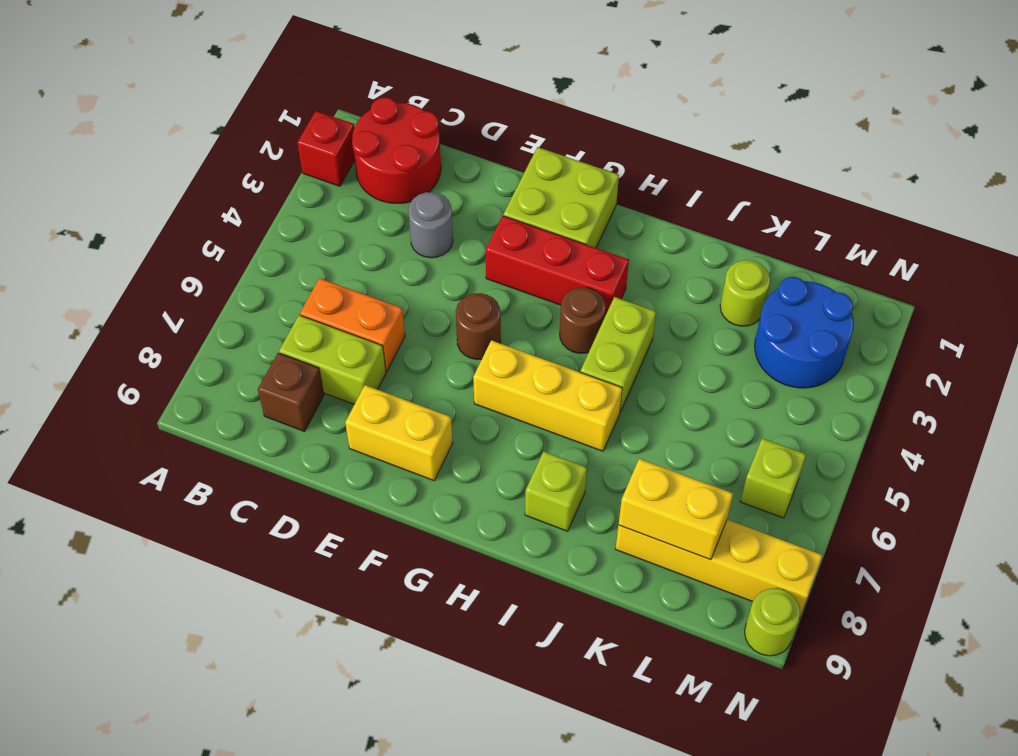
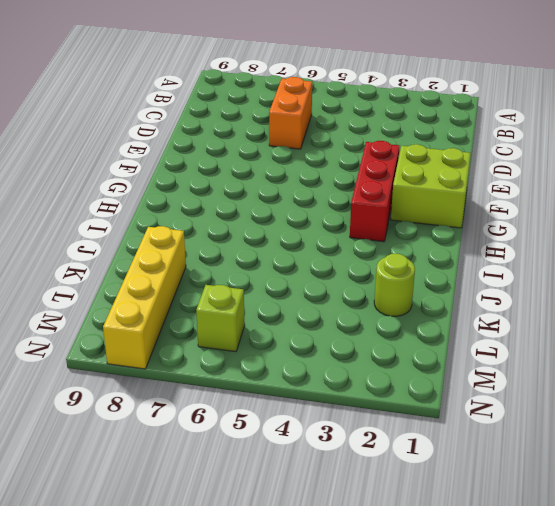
none -> red 1x1 brick [297,111,355,186]
none -> red 2x2 round brick [352,97,441,203]
none -> lime 1x2 brick [279,315,386,404]

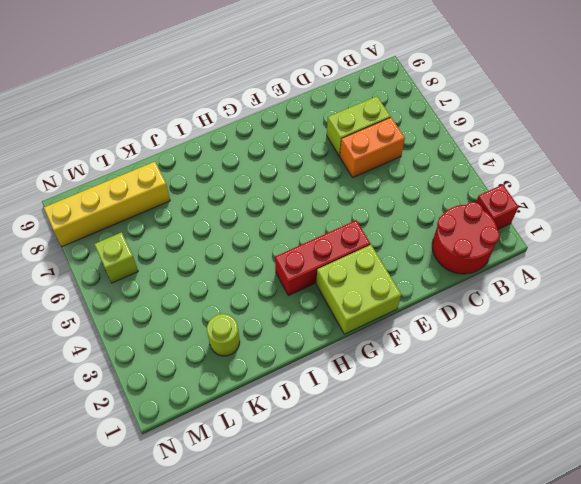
none -> brown 1x1 brick [258,353,324,431]
none -> grey 1x1 round brick [408,192,453,258]
none -> yellow 1x2 brick [345,385,453,481]

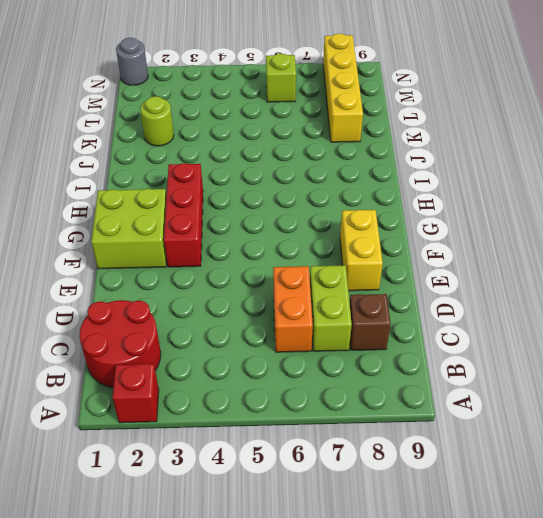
grey 1x1 round brick [116,38,148,85] -> grey 1x1 round brick moved to [408,192,453,258]
none -> brown 1x1 round brick [456,293,501,360]
none -> yellow 1x3 brick [473,340,622,451]
none -> brown 1x1 round brick [560,287,606,353]

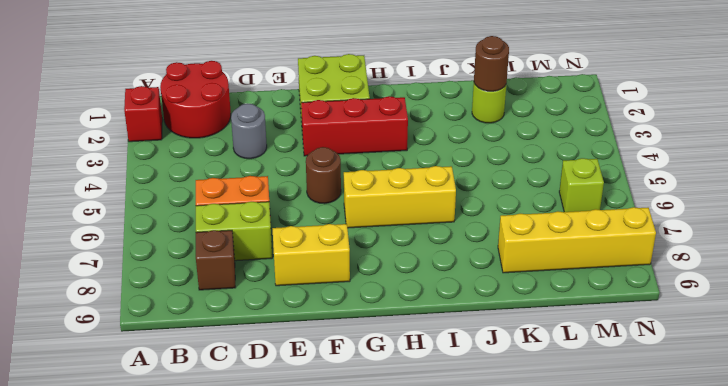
brown 1x1 round brick [474,36,509,91] -> brown 1x1 round brick moved to [560,287,606,353]
none -> lime 1x2 brick [580,297,656,412]
none -> lime 1x1 brick [525,451,587,531]
none -> blue 2x2 round brick [755,277,854,388]

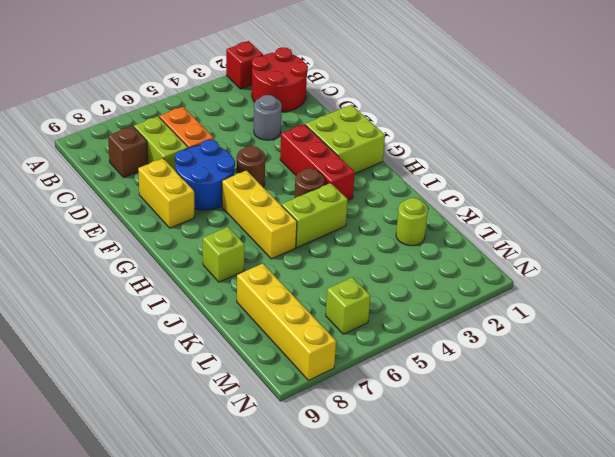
blue 2x2 round brick [175,140,235,210] -> blue 2x2 round brick moved to [755,277,854,388]
none -> lime 1x1 round brick [745,588,800,656]
none -> yellow 1x2 brick [619,459,733,560]

